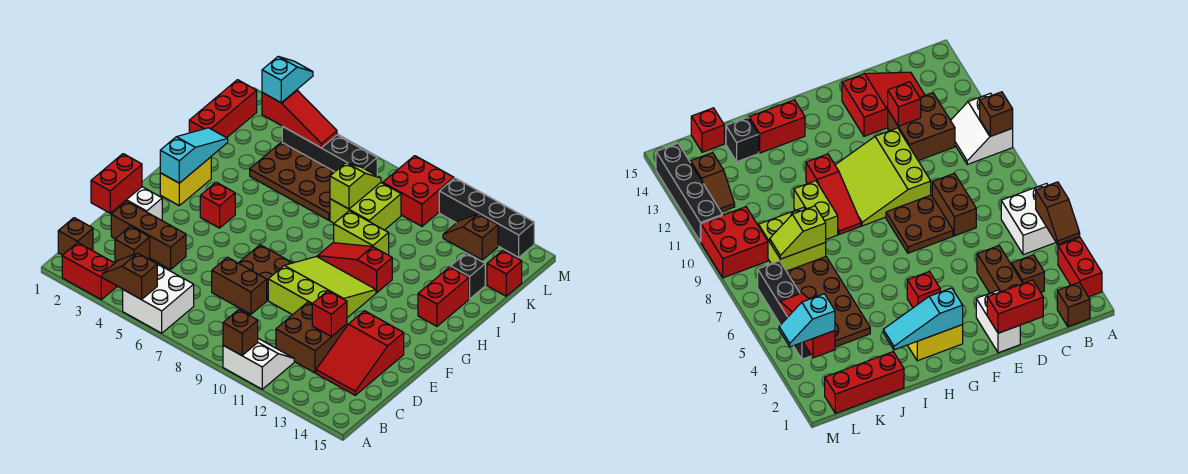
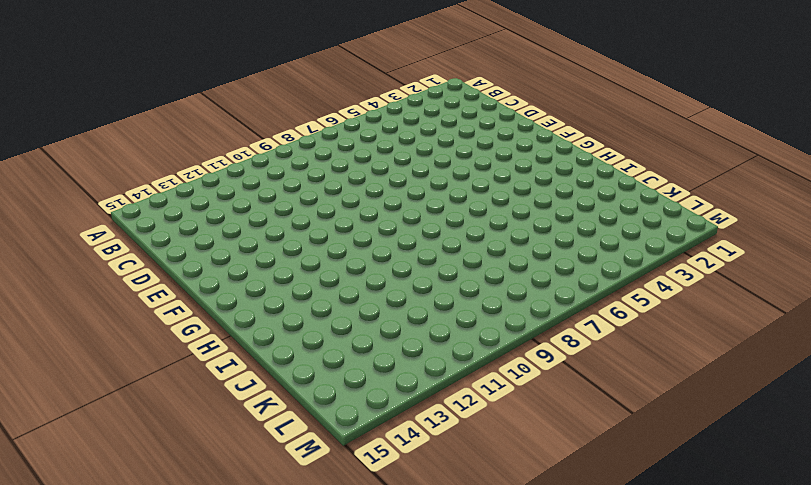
none -> red 1x2 brick [62,243,117,300]
none -> white 2x2 brick [123,264,194,333]
none -> white 2x2 slope [223,339,294,389]
none -> brown 1x1 brick [58,218,93,255]

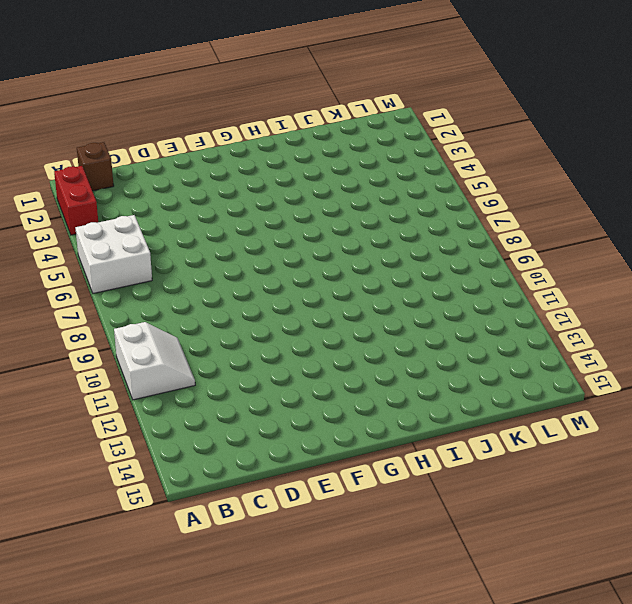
none -> brown 1x1 brick [115,226,150,262]
none -> brown 2x2 brick [276,302,347,373]
none -> red 2x3 slope [316,311,404,395]
none -> brown 1x3 brick [111,201,186,269]

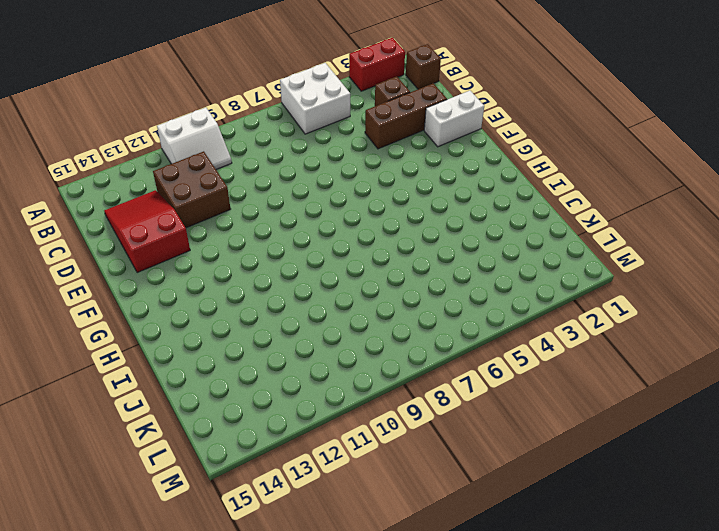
none -> brown 1x2 brick [212,257,267,314]
none -> brown 2x2 plate [239,245,292,300]
none -> lime 3x3 slope [268,257,376,318]
none -> yellow 1x2 brick [160,157,211,206]

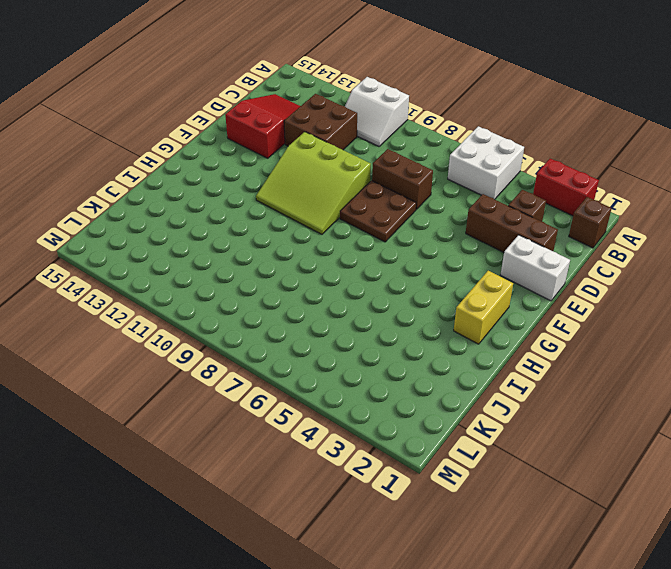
none -> red 1x1 brick [200,182,235,228]
none -> red 1x3 slope [317,243,392,293]
none -> red 1x2 brick [418,267,469,326]
none -> lime 1x2 brick [334,211,389,255]

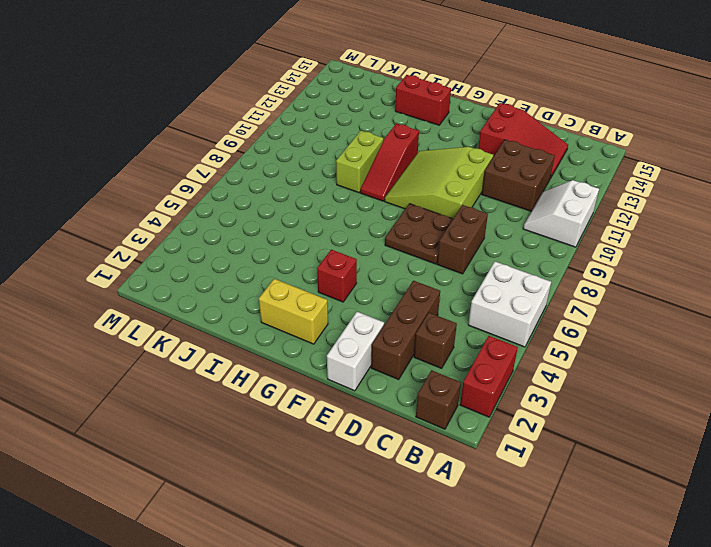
none -> red 1x3 brick [189,80,257,138]
none -> brown 2x4 plate [250,142,334,220]
none -> lime 2x2 brick [330,183,401,230]
none -> black 1x1 brick [451,253,485,299]

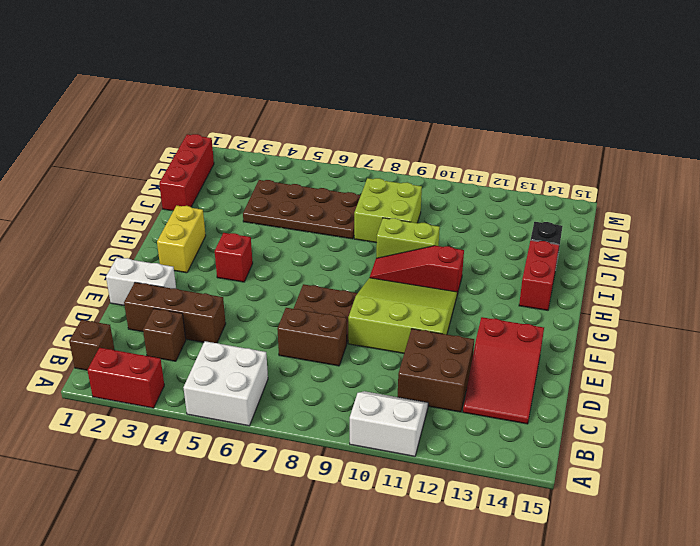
none -> red 1x1 brick [487,250,522,296]
none -> black 1x4 brick [282,126,377,176]
none -> red 2x2 brick [383,156,454,226]
none -> brown 1x2 slope [443,214,498,260]

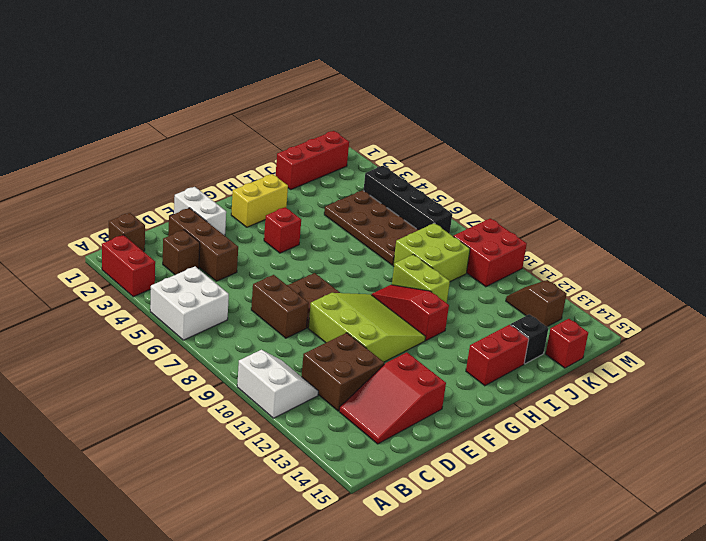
none -> black 1x4 brick [439,178,534,257]
none -> brown 1x2 slope [102,253,157,300]
none -> brown 1x1 brick [223,310,258,355]
none -> red 1x2 brick [91,154,142,213]

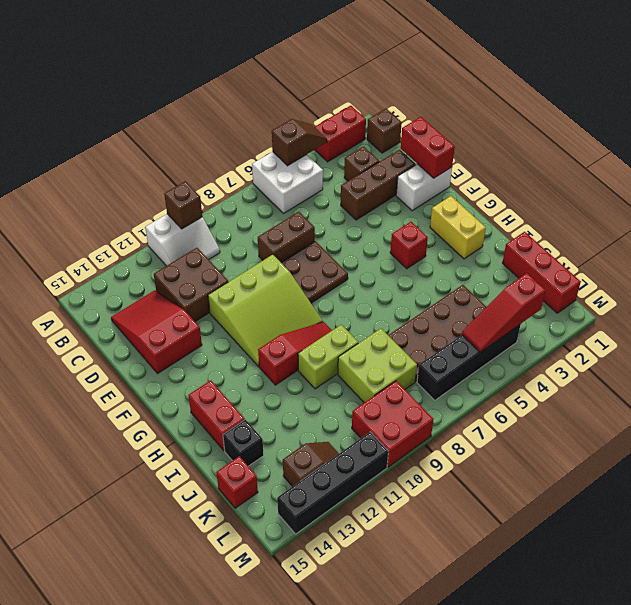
none -> red 1x1 brick [312,291,347,337]
none -> cyan 1x3 slope [160,128,228,183]
none -> lime 1x2 slope [330,163,381,209]
none -> cyan 1x2 slope [262,57,313,103]

